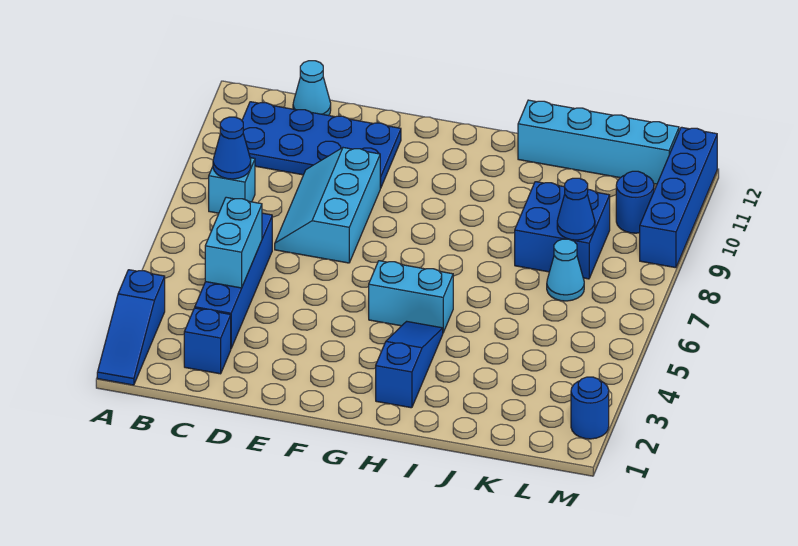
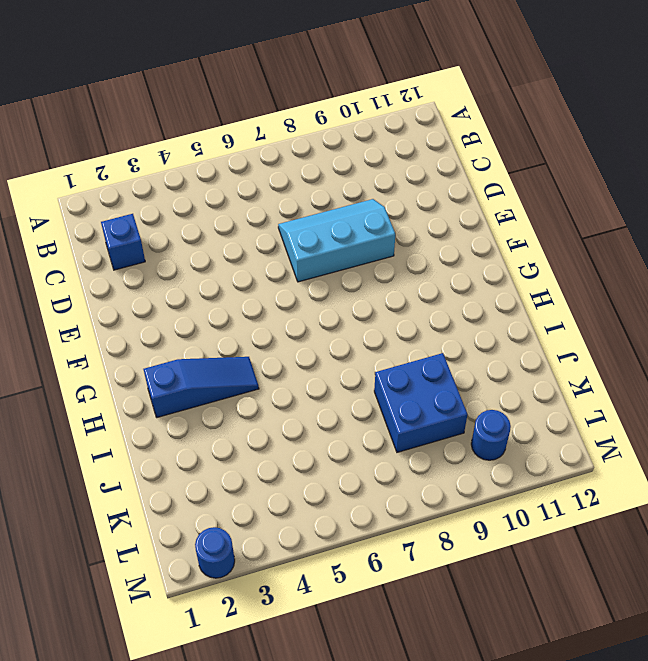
none -> blue 1x3 slope [97,270,165,385]
none -> cyan 1x1 brick [209,158,255,213]
none -> blue 2x4 plate [242,102,401,188]

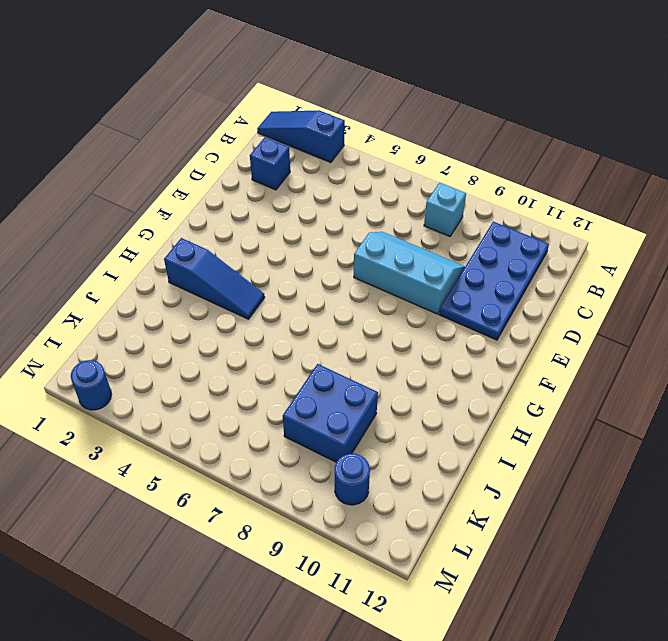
none -> blue 1x4 brick [195,213,272,348]
none -> cyan 1x1 cone [293,61,331,116]
none -> cyan 1x2 brick [369,261,453,332]

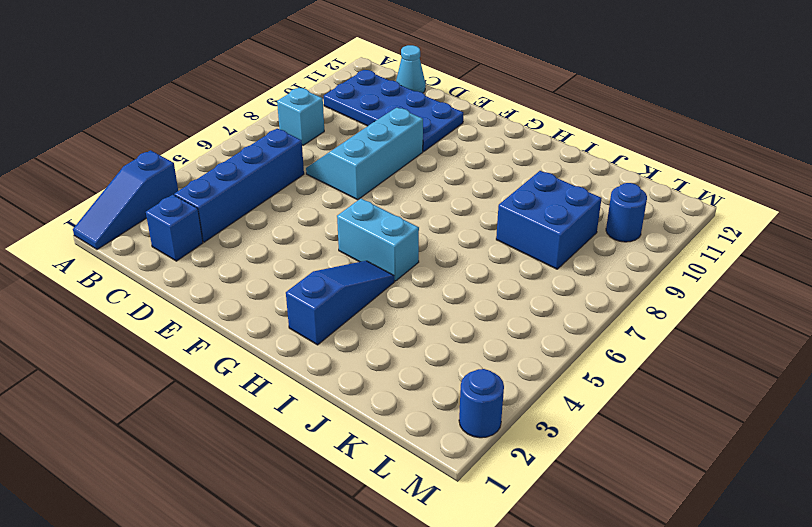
none -> cyan 1x4 brick [518,100,679,184]
none -> cyan 1x1 cone [547,239,584,301]
none -> blue 1x4 brick [640,127,717,268]

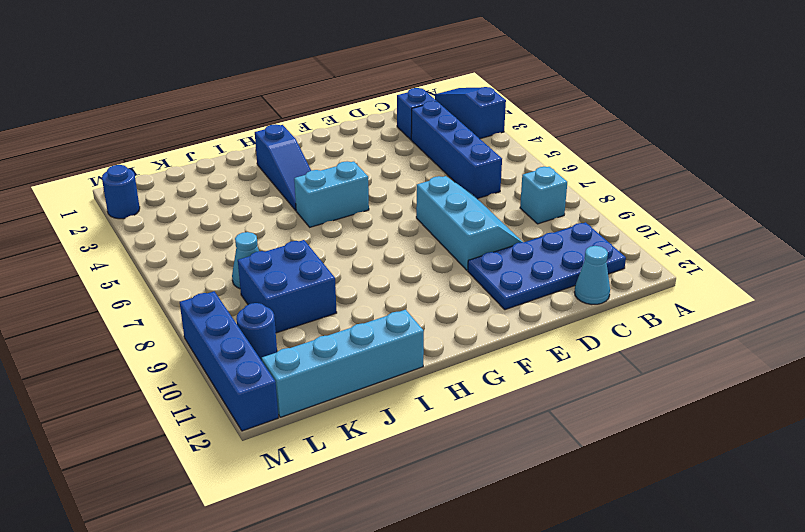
none -> blue 1x1 cone [213,117,251,179]
none -> cyan 1x2 brick [205,197,262,288]
none -> blue 1x1 cone [557,178,595,240]

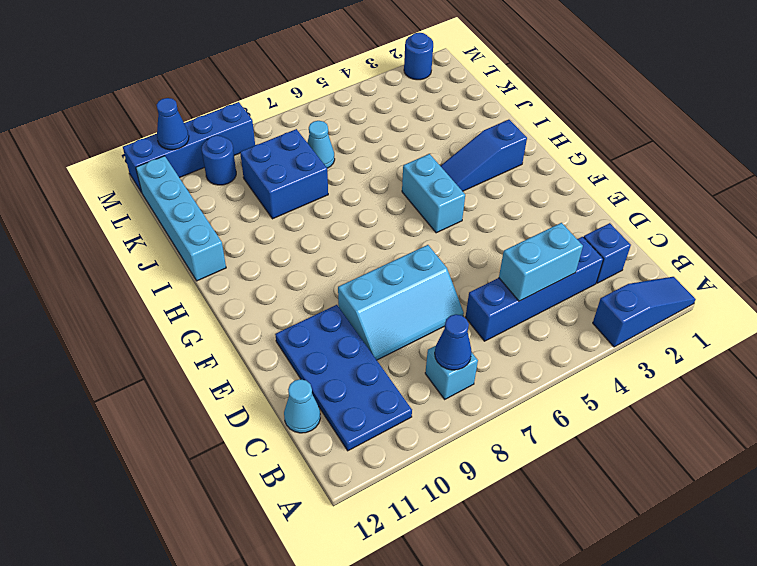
blue 1x1 cone [157,98,189,150] -> blue 1x1 cone moved to [557,178,595,240]

